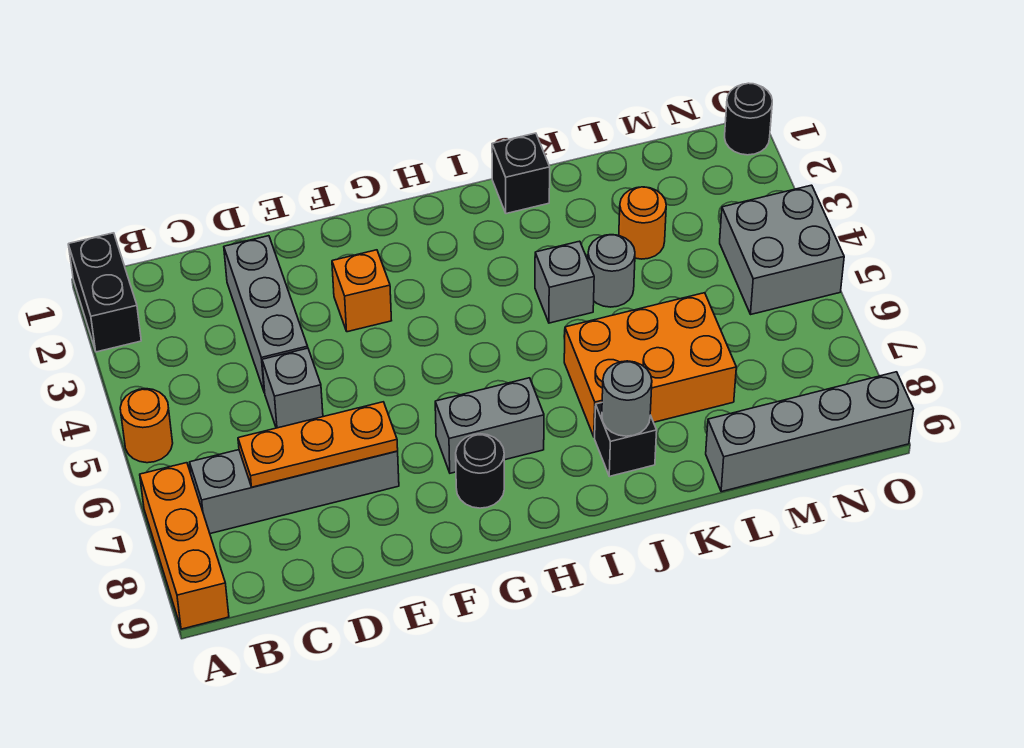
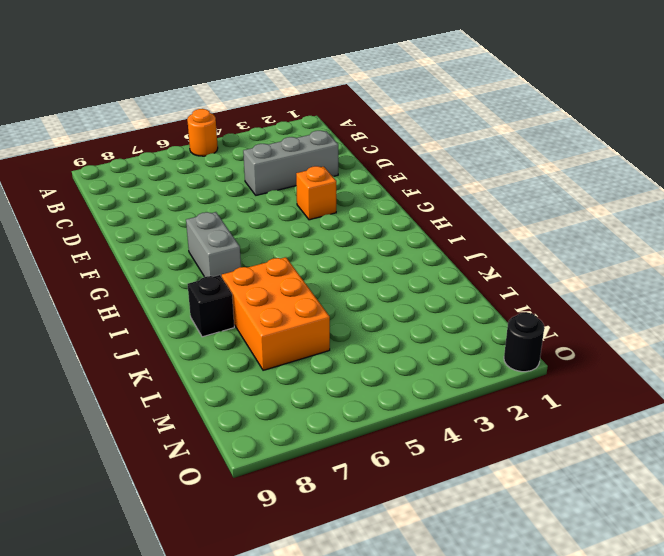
none -> black 1x2 brick [68,233,141,352]
none -> orange 1x3 brick [140,463,229,629]
none -> grey 1x4 brick [190,450,399,534]

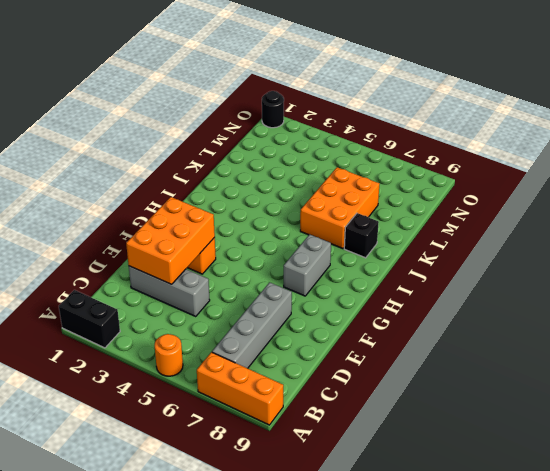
orange 2x3 brick [126,197,215,284] -> none
none -> grey 1x1 brick [262,348,323,428]
none -> black 1x1 round brick [456,434,504,508]
none -> black 1x1 brick [492,133,550,214]

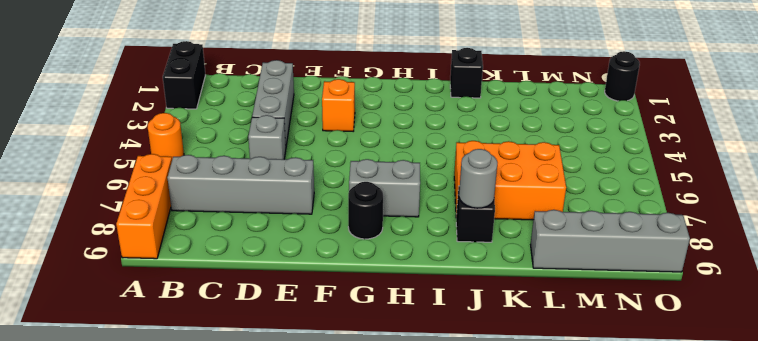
none -> grey 1x1 brick [535,241,594,323]
none -> grey 1x1 round brick [588,235,635,307]
none -> orange 1x1 round brick [619,187,666,259]

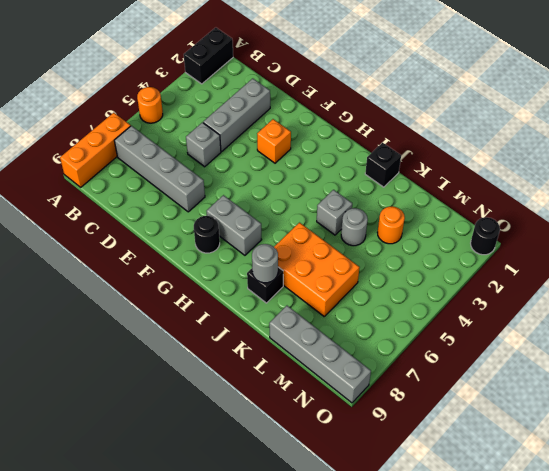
none -> grey 2x2 brick [720,185,844,314]
none -> orange 1x3 plate [238,402,398,487]

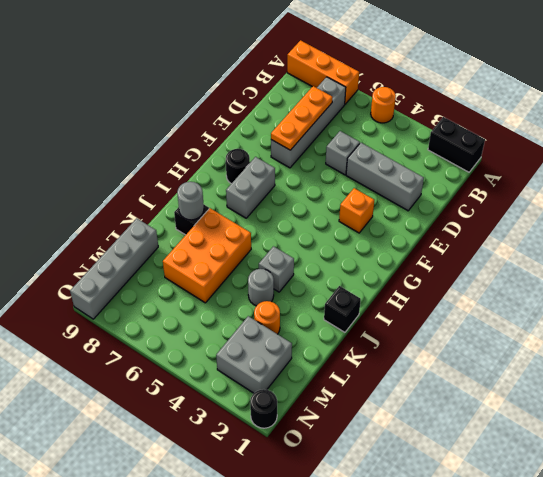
grey 2x2 brick [216,316,292,393] -> grey 2x2 brick moved to [720,185,844,314]

